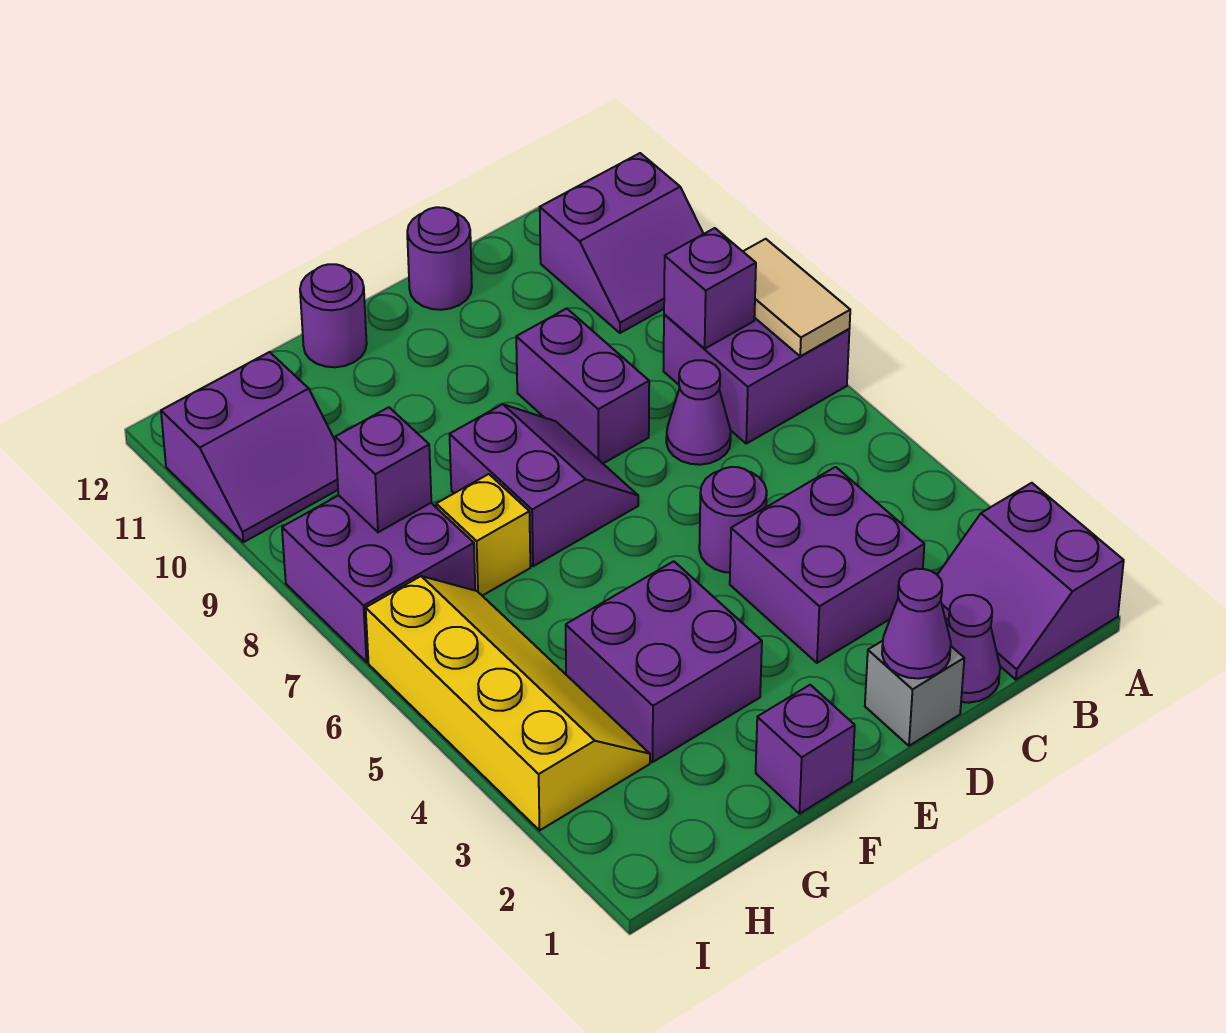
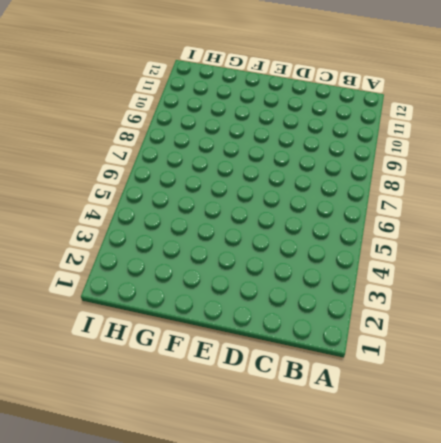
none -> purple 2x2 slope [938,483,1124,680]
none -> purple 2x2 brick [663,314,849,444]
none -> purple 2x2 slope [540,153,703,333]

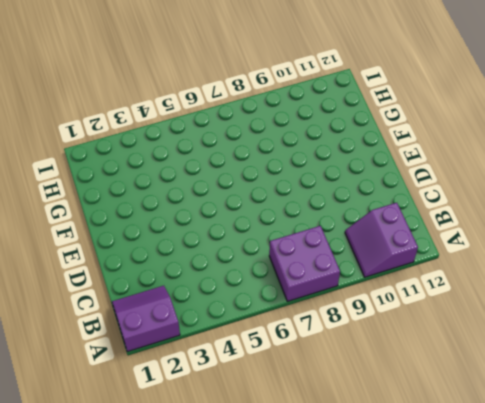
none -> purple 1x1 cone [947,595,1000,703]
none -> purple 2x2 brick [730,467,924,663]
none -> purple 1x1 cone [666,360,731,465]

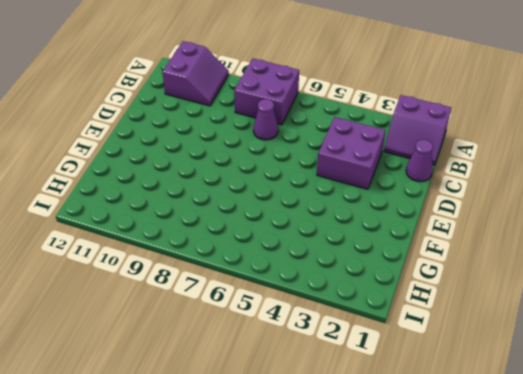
none -> grey 1x1 brick [865,641,964,746]
none -> purple 1x1 round brick [699,467,767,573]
none -> purple 1x2 brick [516,309,649,463]

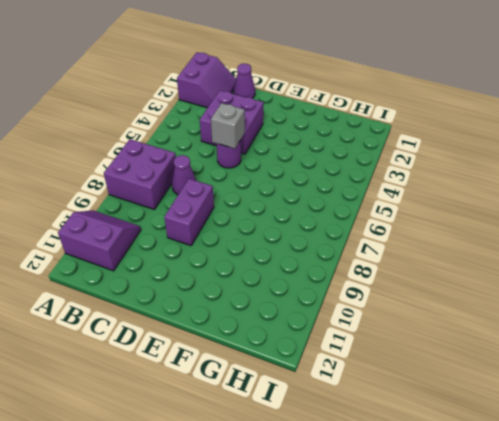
grey 1x1 brick [211,103,245,149] -> grey 1x1 brick moved to [865,641,964,746]
none -> purple 1x1 round brick [407,207,472,310]
none -> purple 2x2 slope [450,404,638,566]
none -> purple 1x1 brick [756,685,855,814]

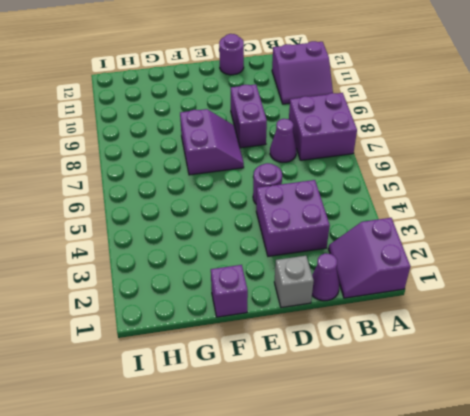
none -> purple 2x2 brick [566,561,762,762]
none -> purple 1x1 round brick [300,264,367,367]
none -> yellow 1x1 brick [436,474,530,596]

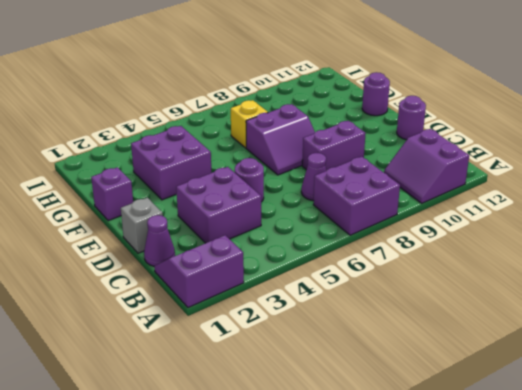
none -> yellow 2x4 slope [366,576,650,830]
none -> purple 2x2 brick [282,495,475,662]
none -> purple 2x2 slope [161,352,338,542]

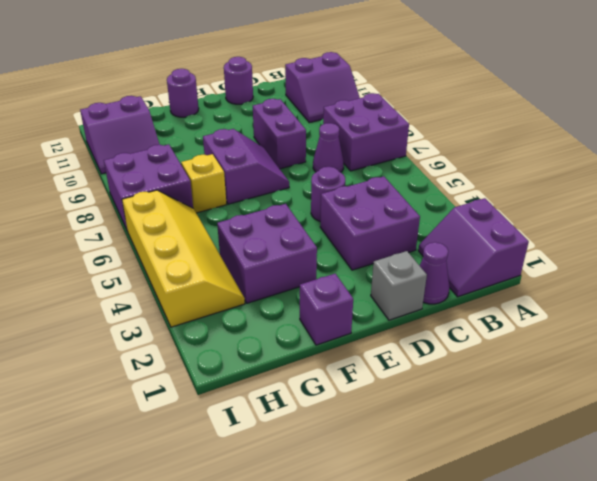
none -> tan 1x2 tile [743,239,850,356]
none -> purple 1x1 brick [664,228,756,349]
none -> purple 1x1 cone [882,569,951,679]

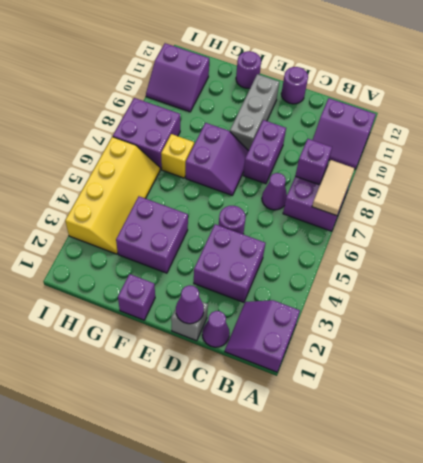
grey 1x3 brick [230,74,279,151] -> none
none -> purple 1x1 brick [335,407,431,532]

